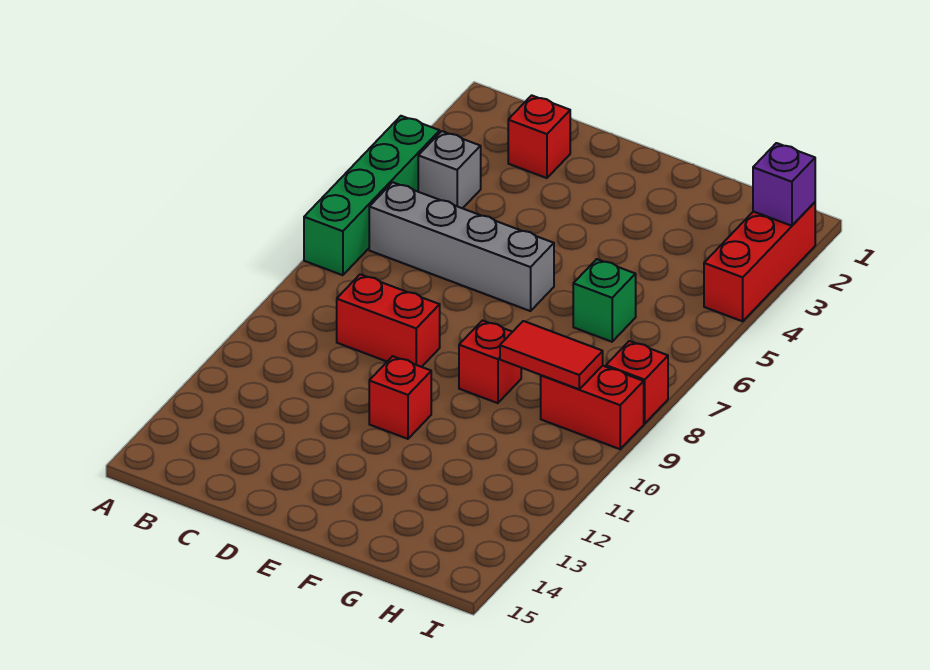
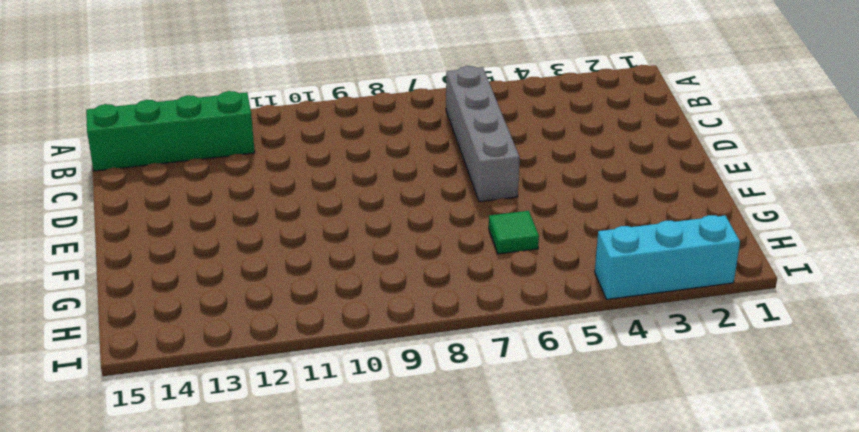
green 1x4 brick [86,91,255,171] -> green 1x4 brick moved to [304,116,440,275]
green 1x1 tile [489,211,539,254] -> green 1x1 brick [573,259,636,342]
cyan 1x3 brick [595,215,740,299] -> red 1x3 brick [704,202,815,321]
none -> grey 1x1 brick [418,131,481,208]
none -> red 1x1 brick [508,95,570,178]
none -> red 1x2 brick [337,274,440,367]

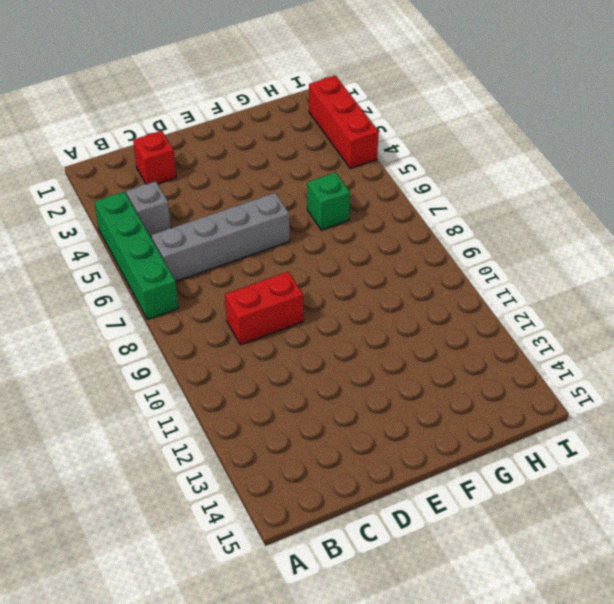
none -> red 1x1 brick [369,356,431,439]
none -> red 1x1 brick [459,320,521,403]
none -> red 1x2 brick [541,366,644,449]

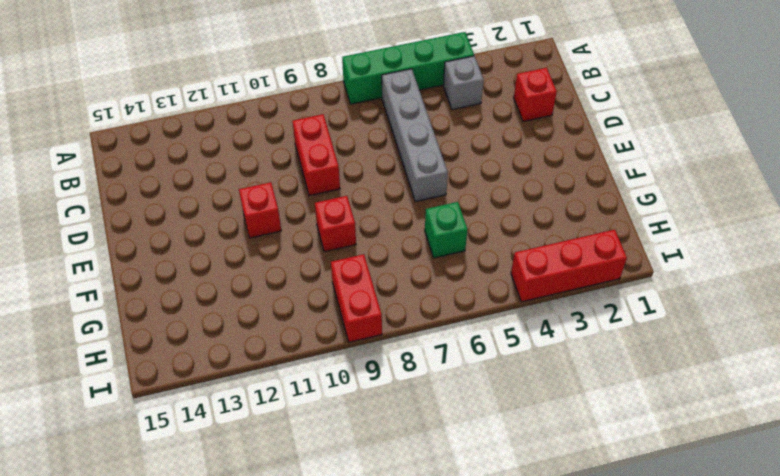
none -> red 1x1 brick [606,341,668,424]
none -> red 1x2 tile [500,321,603,389]
none -> purple 1x1 brick [753,143,815,226]

